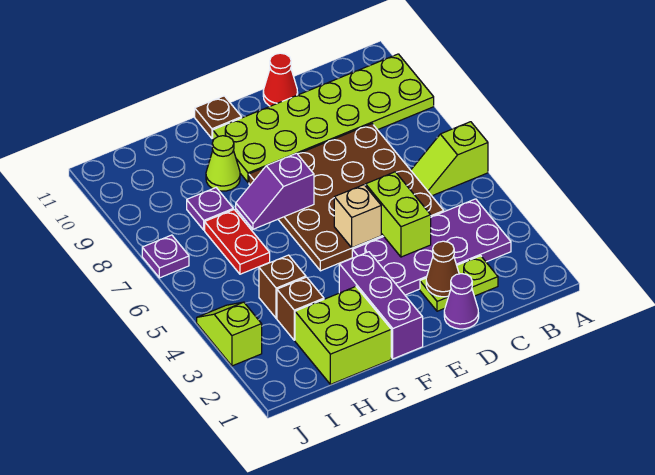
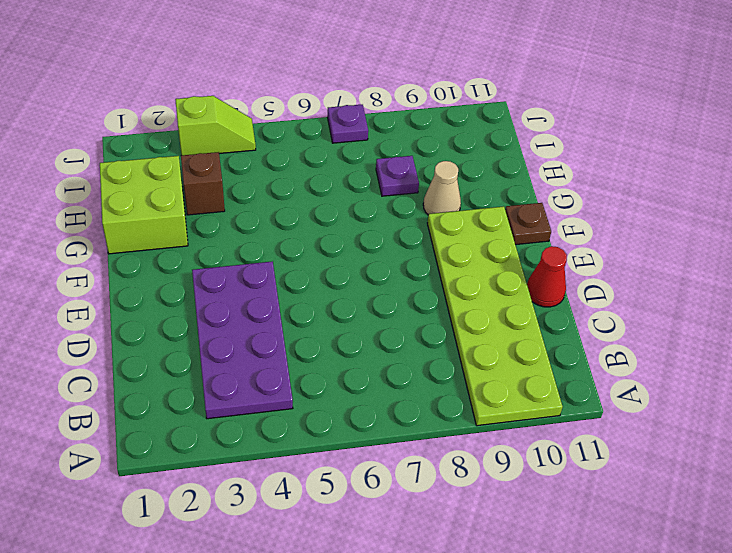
tan 1x1 cone [423,161,461,215] -> lime 1x1 cone [206,136,240,191]
none -> lime 1x2 slope [411,122,488,196]
none -> lime 1x2 plate [420,256,498,311]
none -> brown 4x4 plate [249,124,444,271]

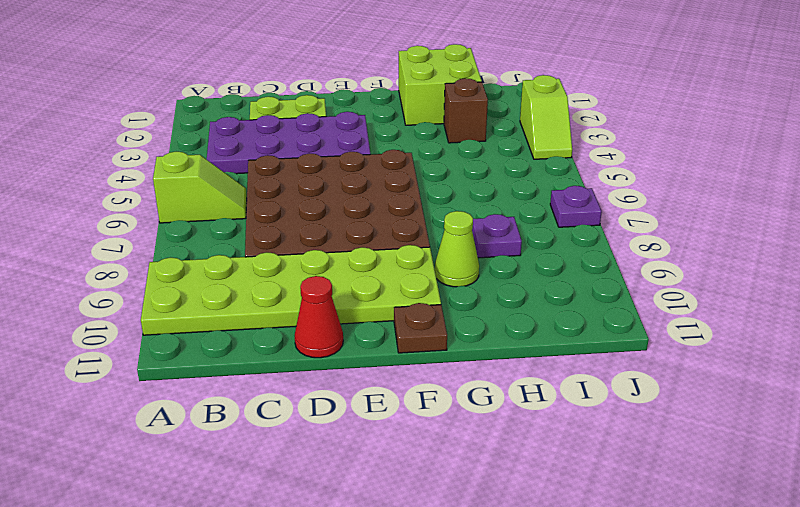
none -> purple 1x1 cone [444,274,479,329]
none -> purple 1x3 brick [339,252,423,359]
none -> brown 1x1 brick [259,255,306,318]

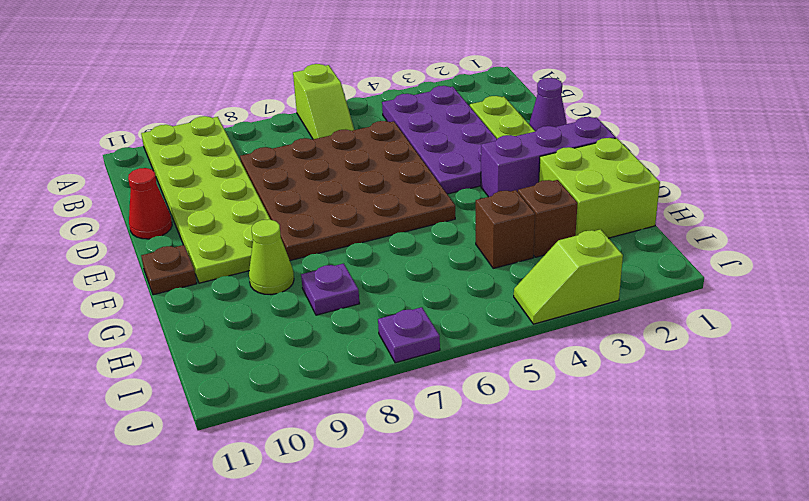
none -> red 1x2 plate [205,210,270,274]
none -> brown 1x1 cone [426,241,459,297]
none -> lime 1x2 brick [366,172,431,257]

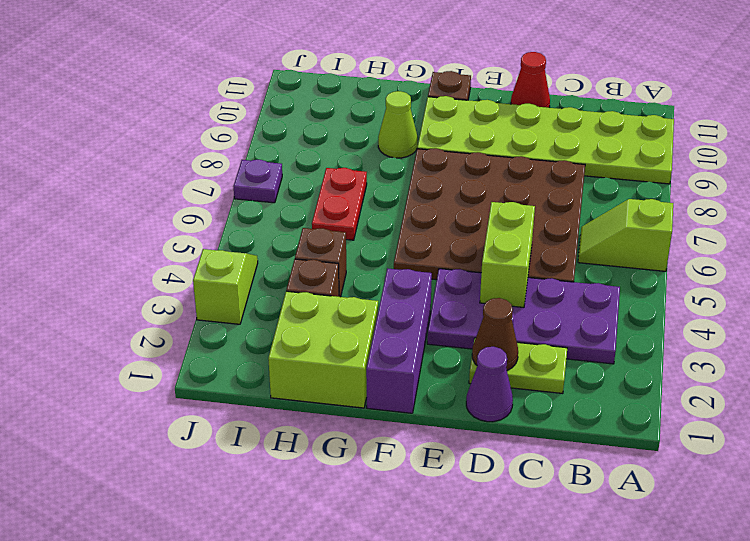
none -> purple 1x1 plate [187,188,233,230]
none -> tan 1x1 brick [334,185,381,248]
none -> purple 1x2 slope [236,153,314,229]

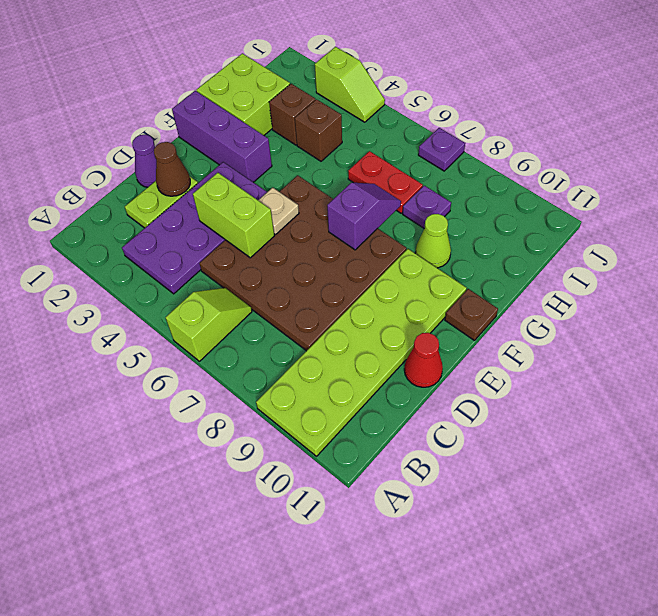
tan 1x1 plate [258,188,299,235] -> tan 1x1 brick [334,185,381,248]

